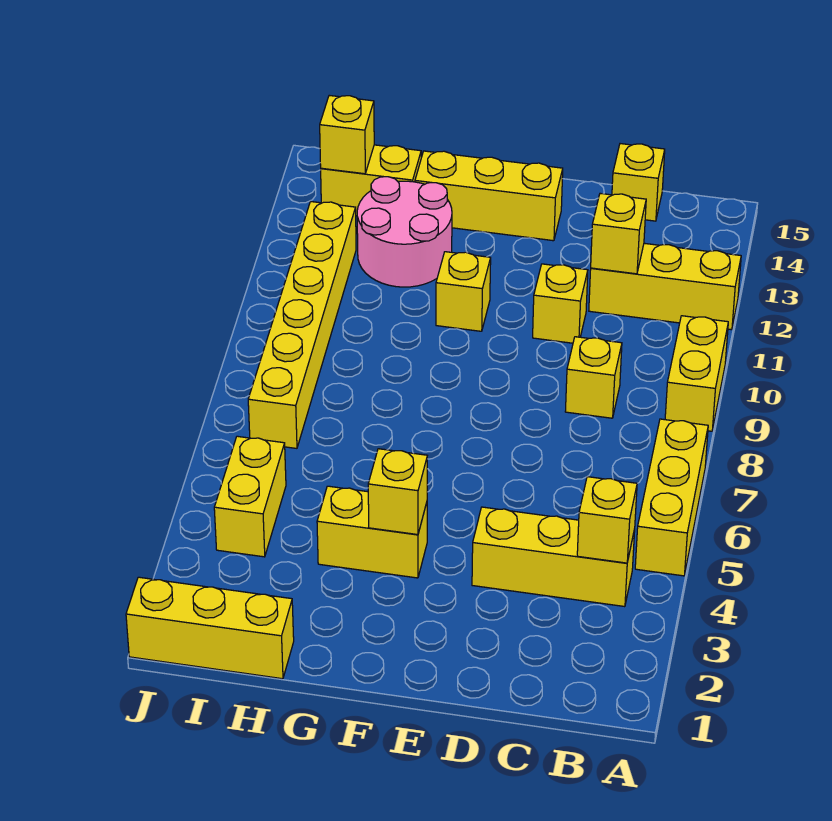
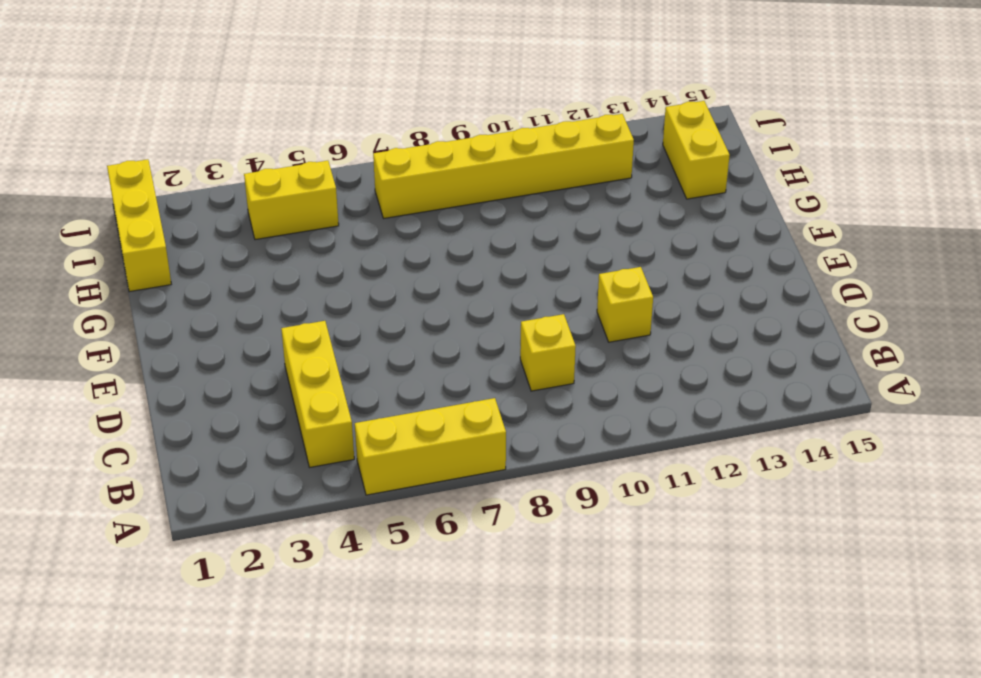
none -> yellow 1x2 brick [665,316,728,431]
none -> yellow 1x3 brick [589,243,741,330]
none -> yellow 1x1 brick [612,144,665,221]

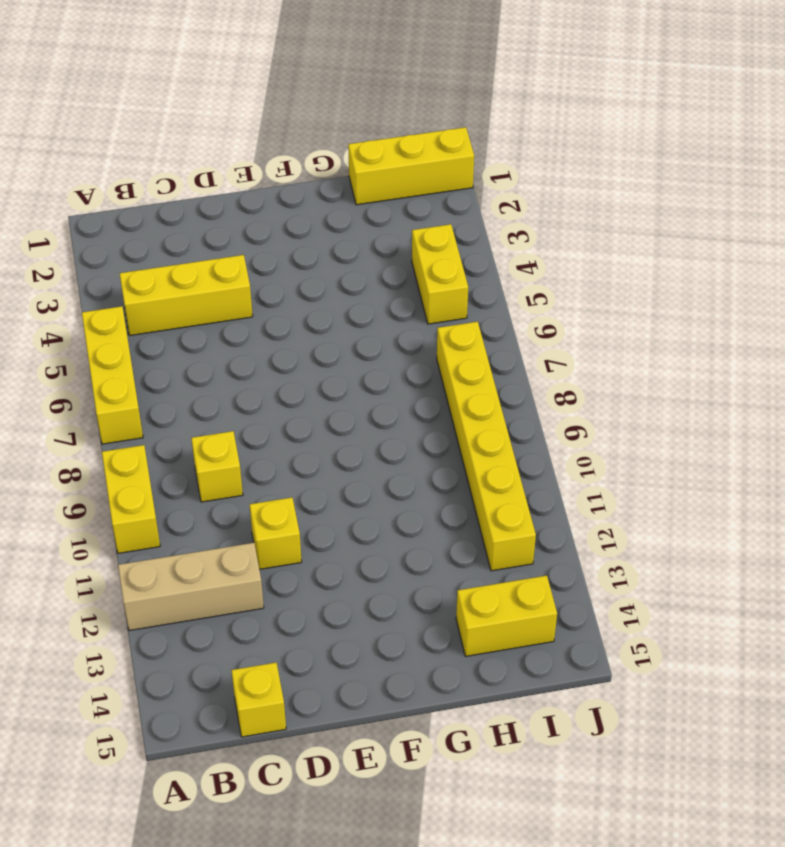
tan 1x3 brick [118,543,264,631] -> yellow 1x3 brick [589,243,741,330]
none -> yellow 1x3 brick [415,151,563,241]
none -> yellow 1x2 brick [317,486,427,578]
none -> yellow 1x1 brick [436,252,491,331]

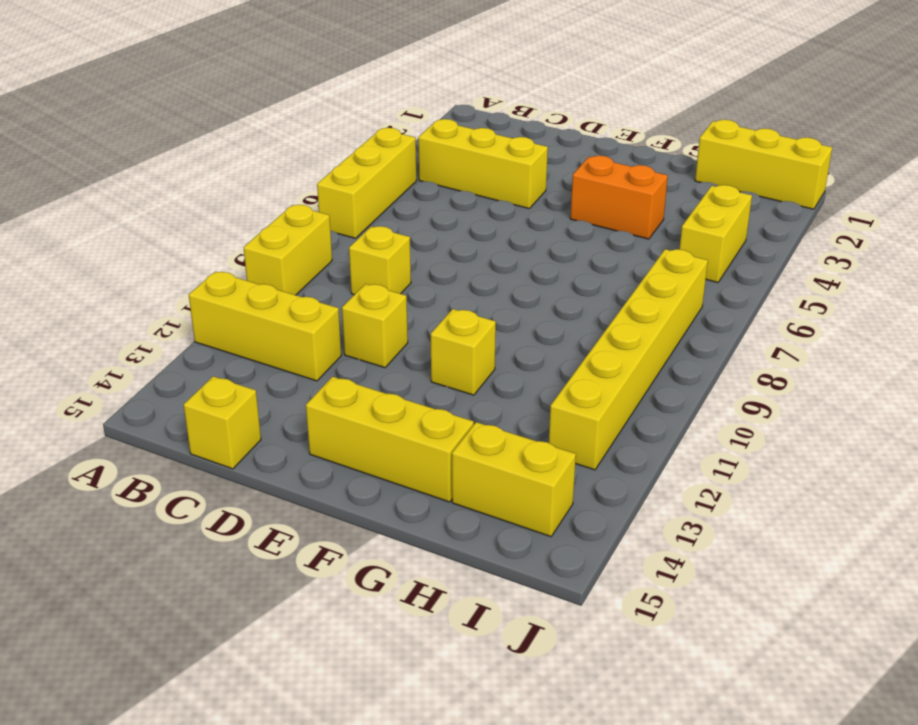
orange 1x2 brick [570,156,668,239] -> yellow 1x2 brick [317,486,427,578]
none -> pink 2x2 round brick [357,177,452,287]
none -> yellow 1x1 brick [577,477,637,563]
none -> yellow 1x1 brick [591,193,646,274]

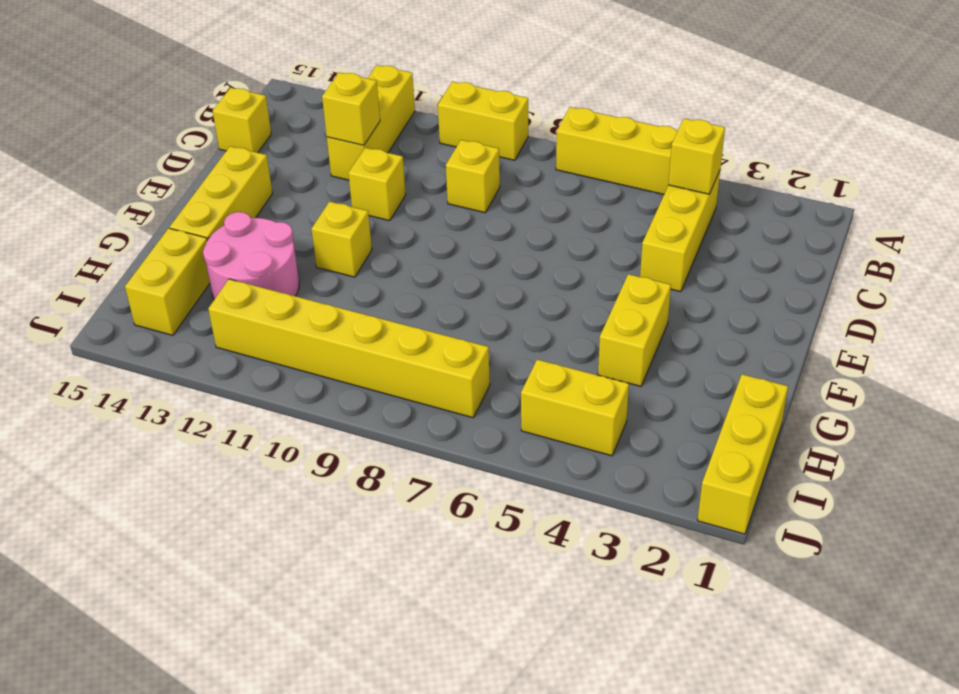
none -> yellow 1x1 brick [368,449,427,535]
none -> yellow 1x1 brick [320,95,374,174]

